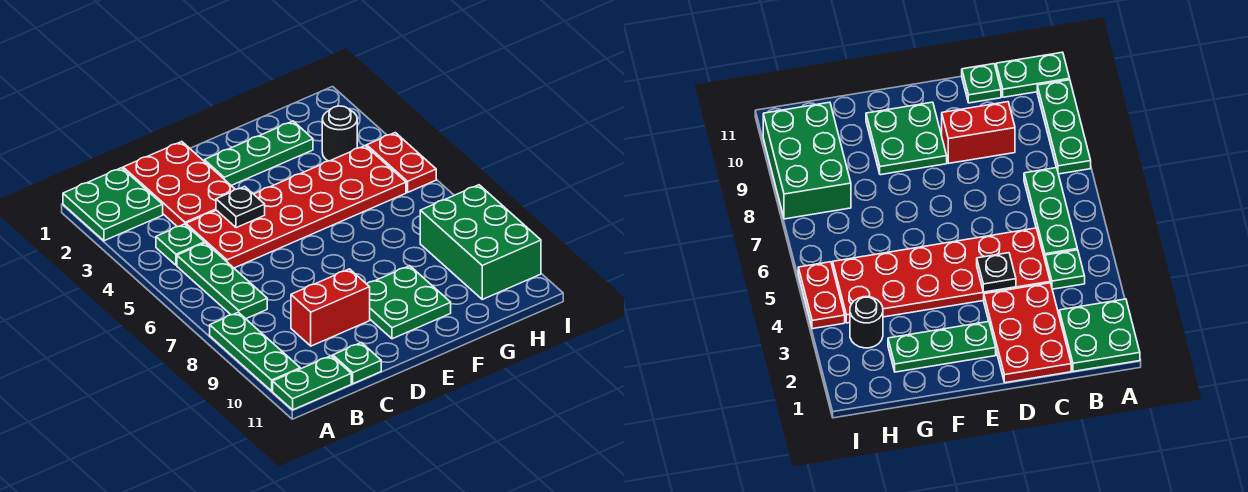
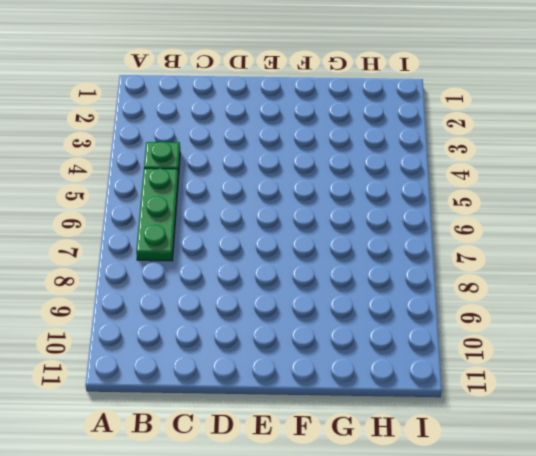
none -> green 2x2 plate [63,168,163,241]
none -> green 1x3 plate [210,312,300,391]
none -> green 1x2 plate [273,356,351,410]

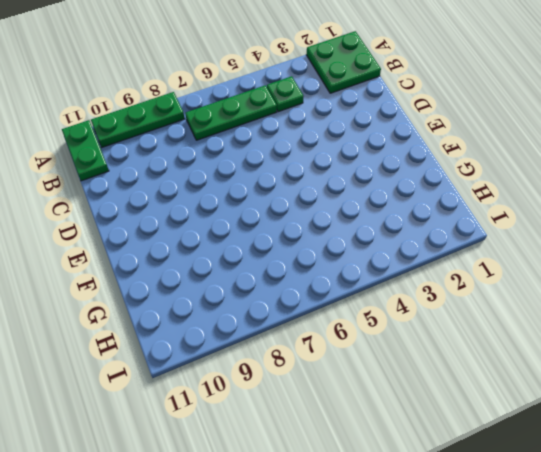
none -> red 2x3 plate [123,142,235,227]
none -> red 2x6 plate [186,146,406,268]
none -> red 1x2 brick [291,269,370,346]

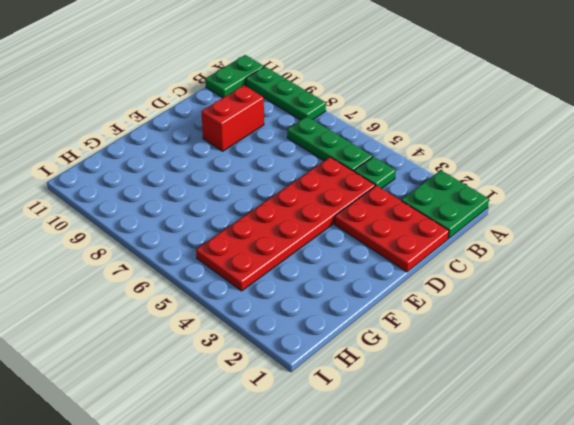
none -> green 1x1 plate [332,343,381,384]
none -> green 1x3 plate [204,121,313,185]
none -> green 2x2 plate [367,266,451,339]

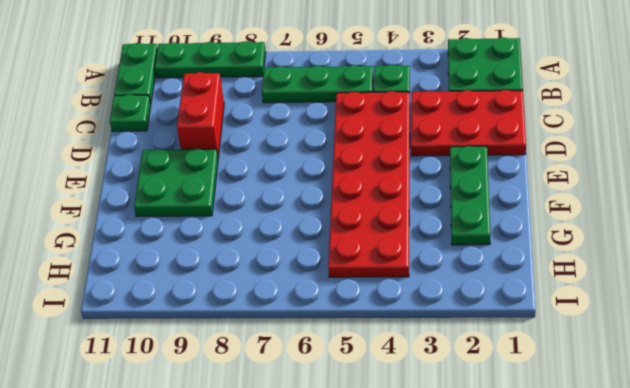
none -> black 1x1 round brick [322,106,357,161]
none -> green 2x3 brick [420,185,541,299]
none -> red 1x2 plate [366,133,436,192]

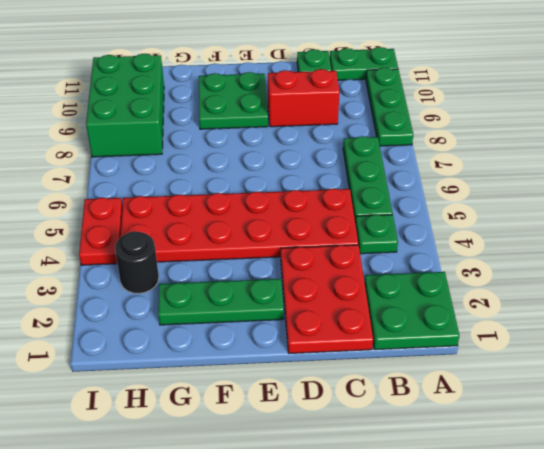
none -> black 1x1 plate [216,186,265,228]

